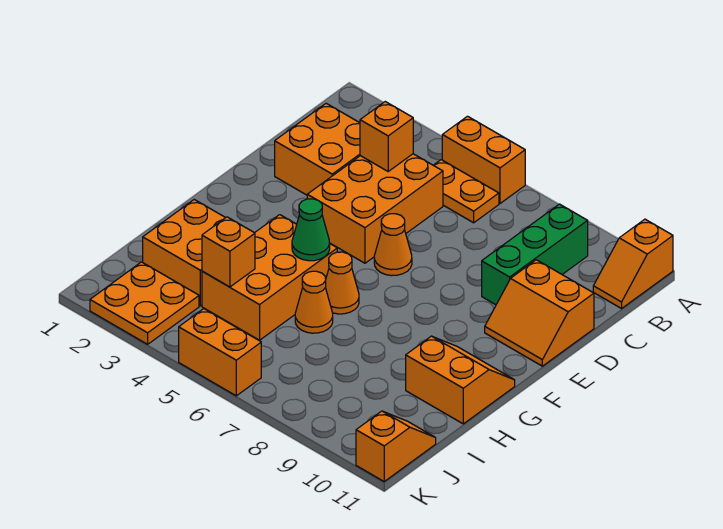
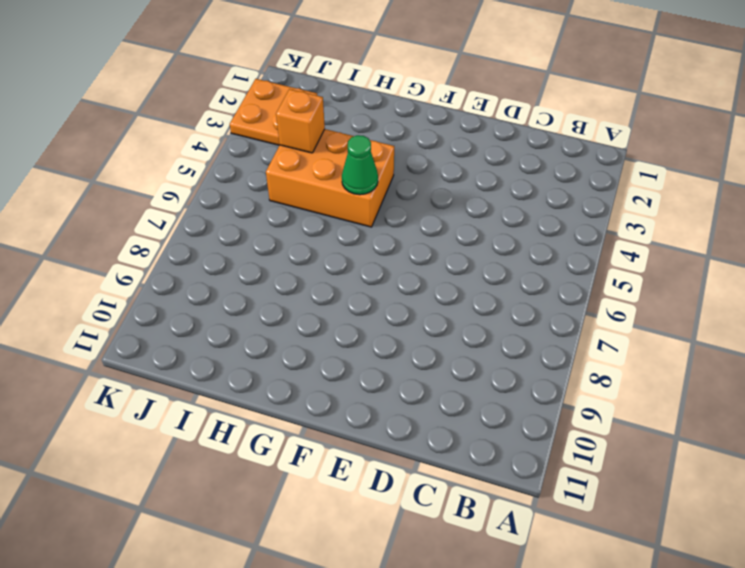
none -> orange 1x2 brick [442,116,525,203]
none -> orange 1x2 slope [593,219,673,308]
none -> orange 1x2 plate [434,160,499,223]

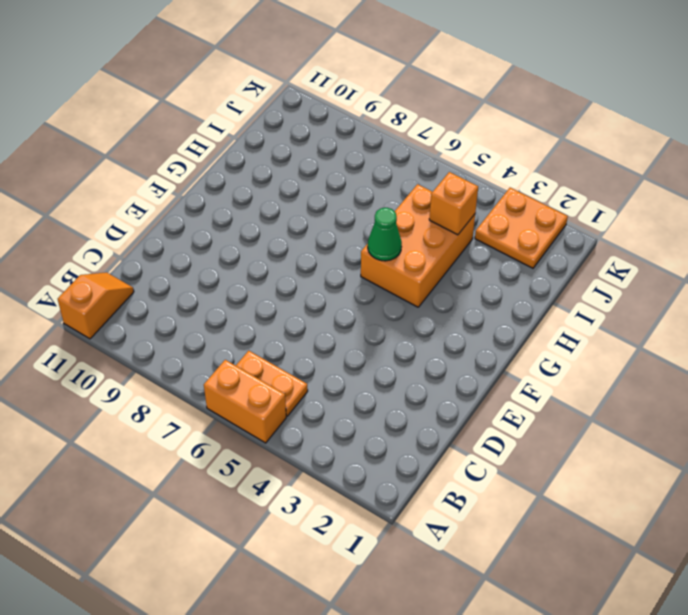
none -> green 1x3 brick [482,204,588,305]
none -> orange 2x2 brick [275,103,360,195]
none -> orange 2x3 brick [307,154,443,263]

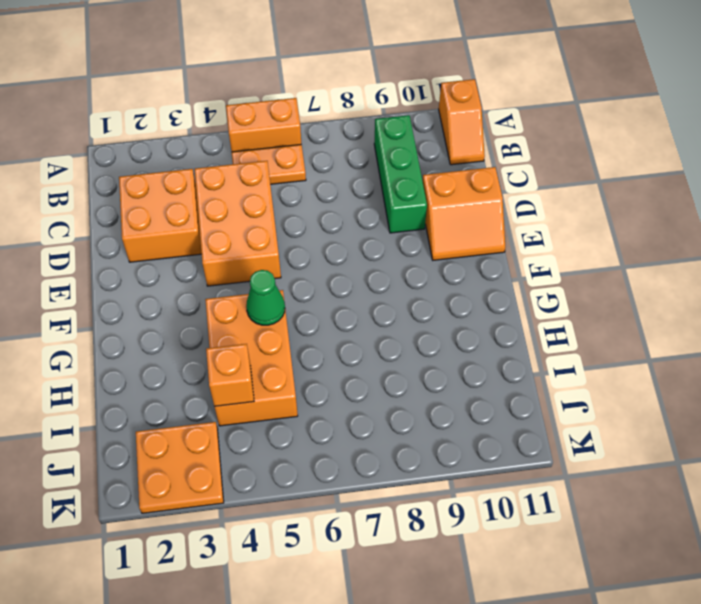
none -> orange 1x1 cone [374,214,412,276]
none -> orange 1x1 cone [325,252,359,314]
none -> orange 2x2 slope [406,336,515,424]

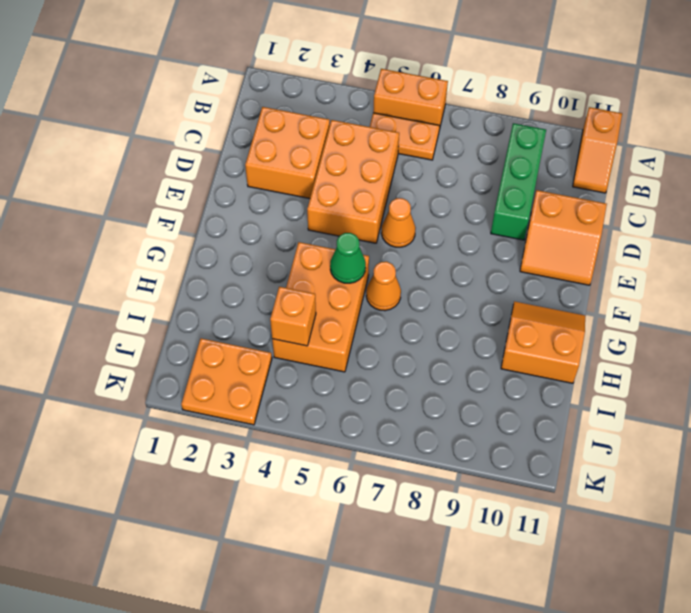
none -> orange 2x2 brick [143,200,225,306]
none -> orange 1x1 cone [295,271,333,333]
none -> orange 1x2 slope [356,411,436,481]

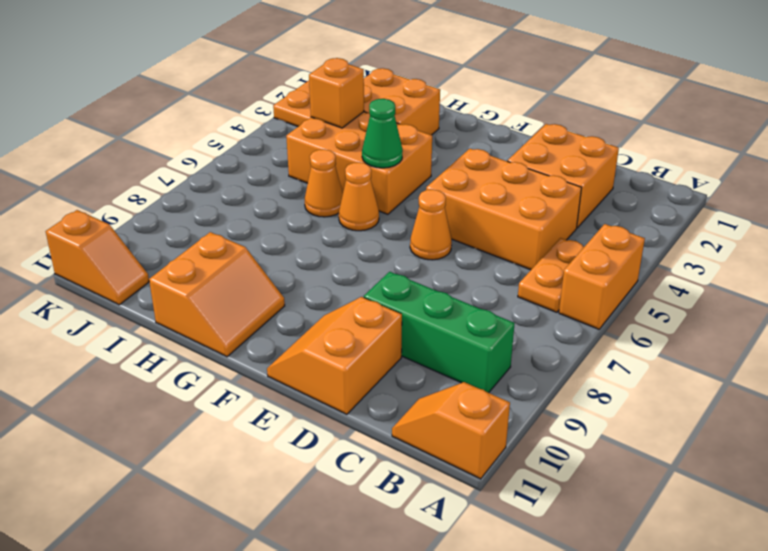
none -> orange 1x2 brick [179,309,261,396]
none -> orange 1x1 brick [360,102,413,171]

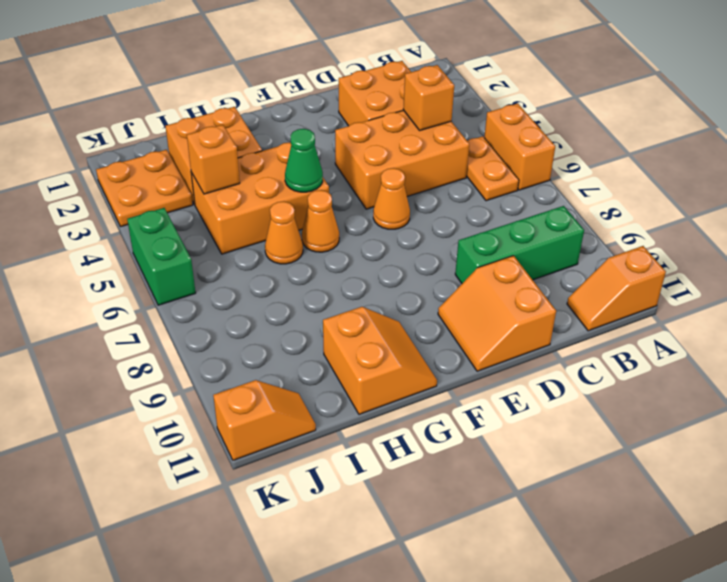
green 1x2 brick [127,208,196,305] -> orange 1x2 brick [179,309,261,396]

